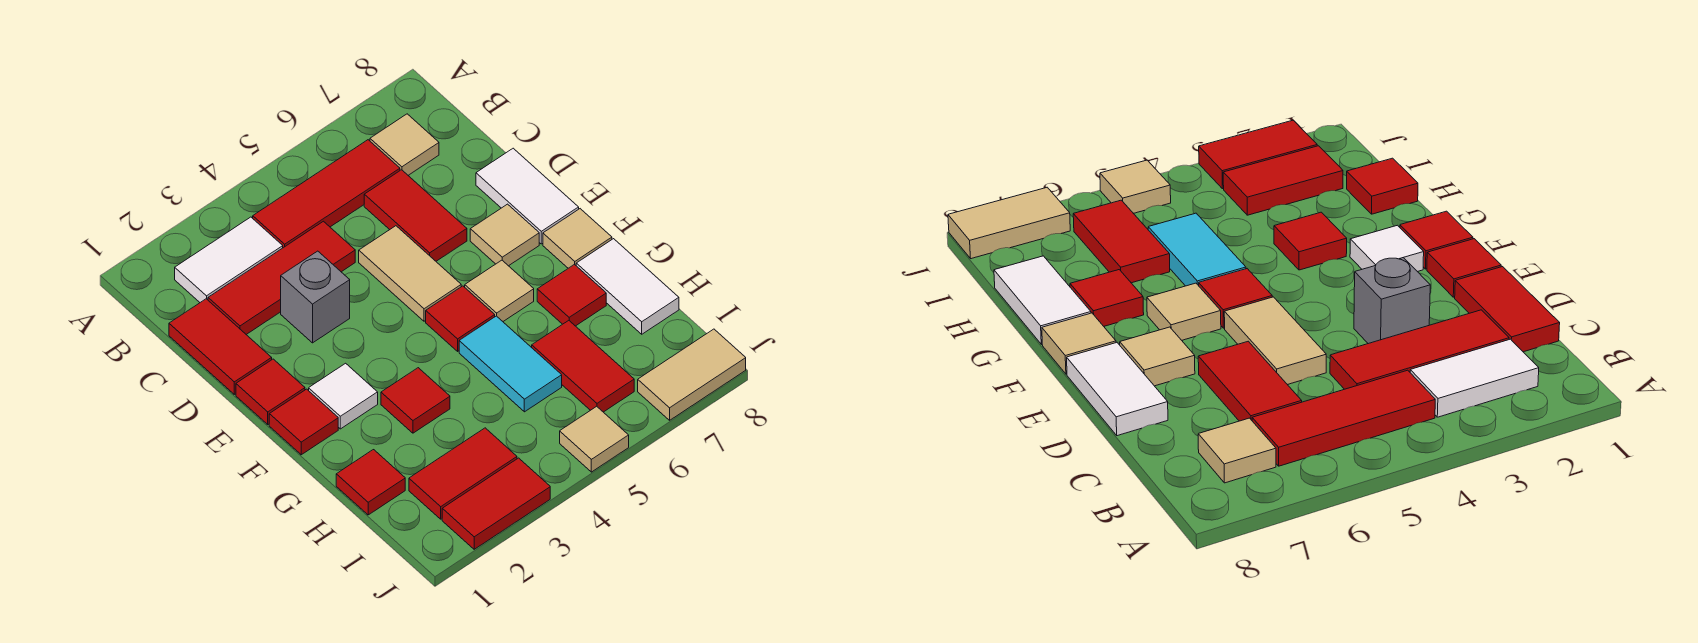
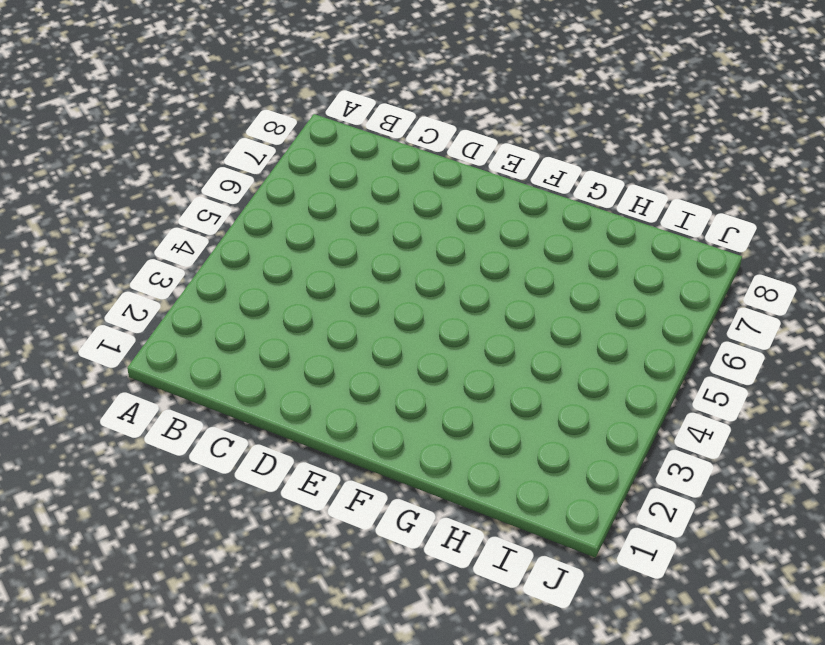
none -> white 1x2 tile [175,217,283,302]
none -> red 1x3 tile [253,140,400,248]
none -> tan 1x1 tile [370,114,439,175]

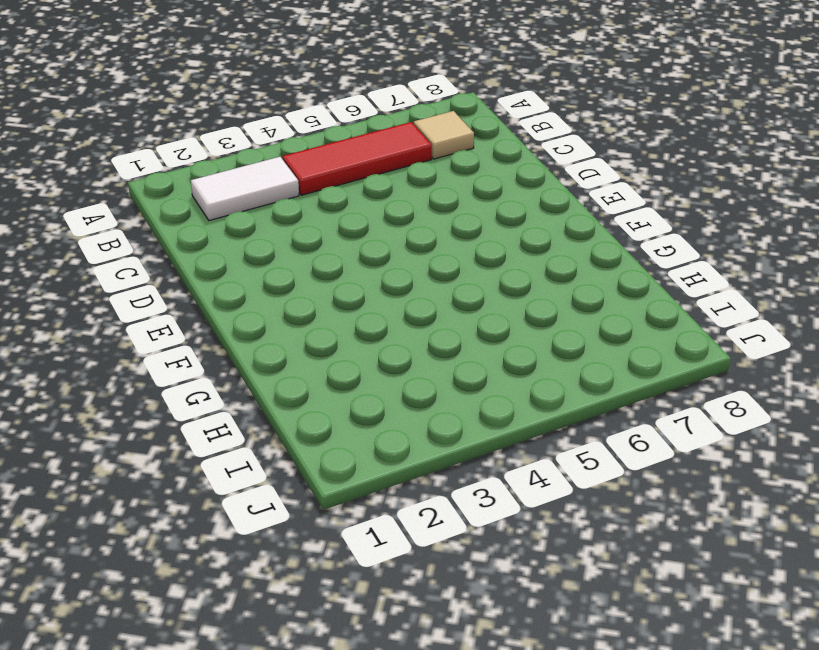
none -> red 1x2 tile [169,299,272,394]
none -> red 1x3 tile [208,221,355,334]
none -> red 1x2 tile [364,170,467,261]

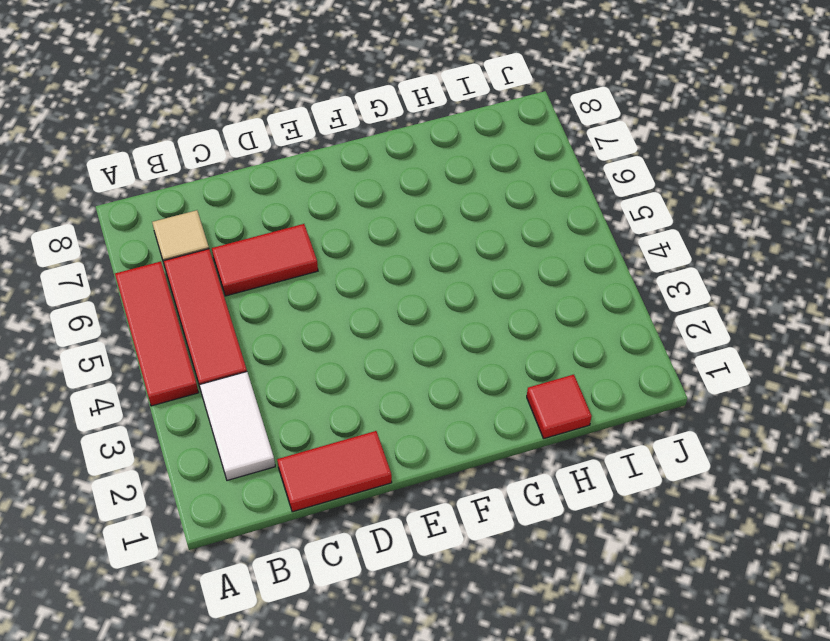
red 1x3 tile [115,261,199,406] -> red 1x3 tile moved to [208,221,355,334]
none -> grey 1x1 brick [281,251,350,343]
none -> tan 1x2 tile [359,226,461,321]
none -> white 1x2 tile [476,148,579,244]

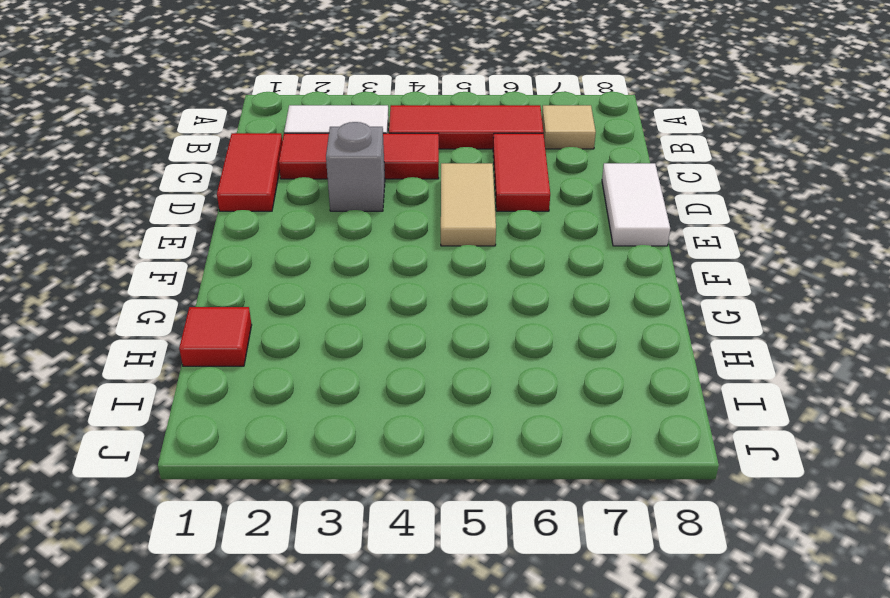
none -> red 1x1 tile [236,359,305,424]
none -> tan 1x1 tile [470,204,539,266]
none -> red 1x1 tile [269,389,338,455]

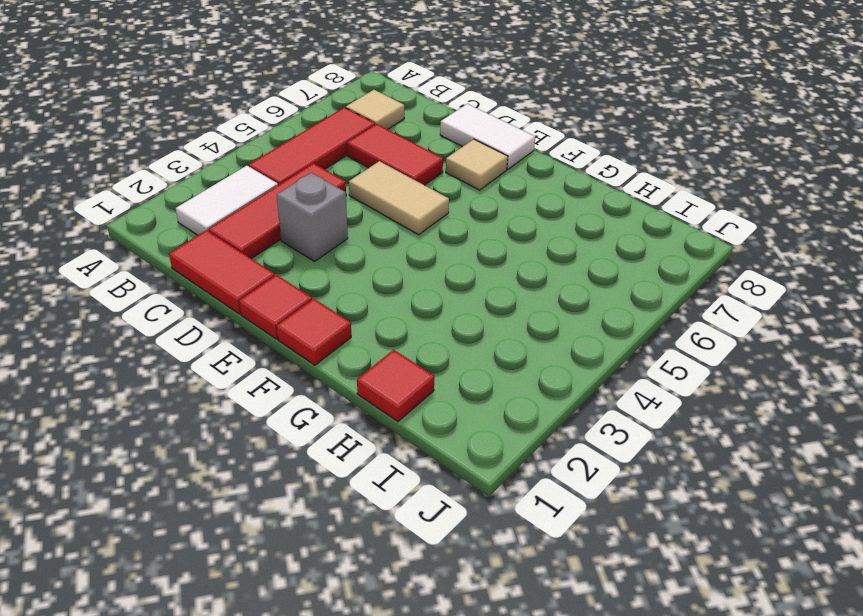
none -> white 1x1 tile [309,363,378,429]
none -> red 1x1 tile [426,286,495,351]
none -> tan 1x1 tile [465,260,534,321]

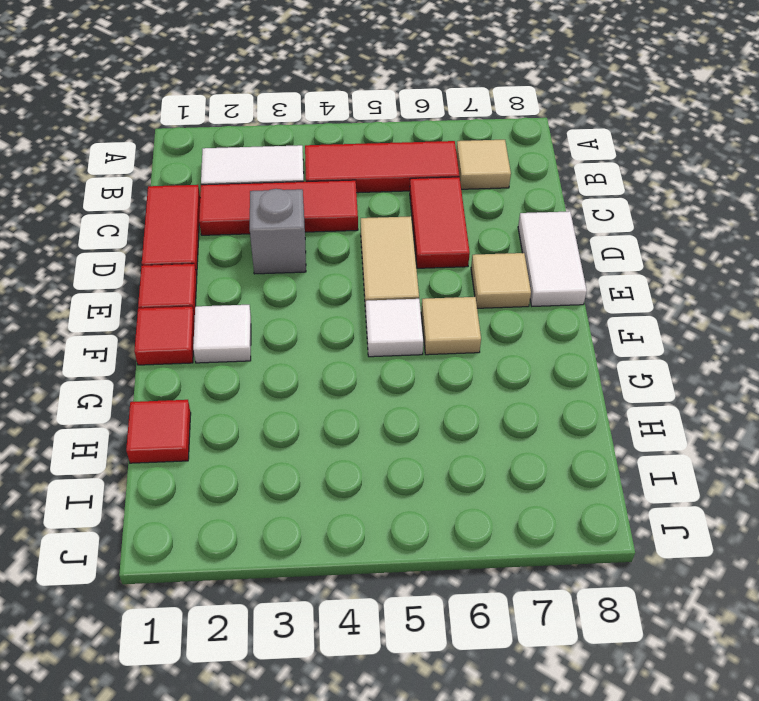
white 1x1 tile [366,299,424,357] -> red 1x1 tile [426,286,495,351]
none -> tan 1x1 tile [543,209,612,268]
none -> red 1x1 tile [381,368,450,433]
none -> cyan 1x2 tile [459,316,562,412]

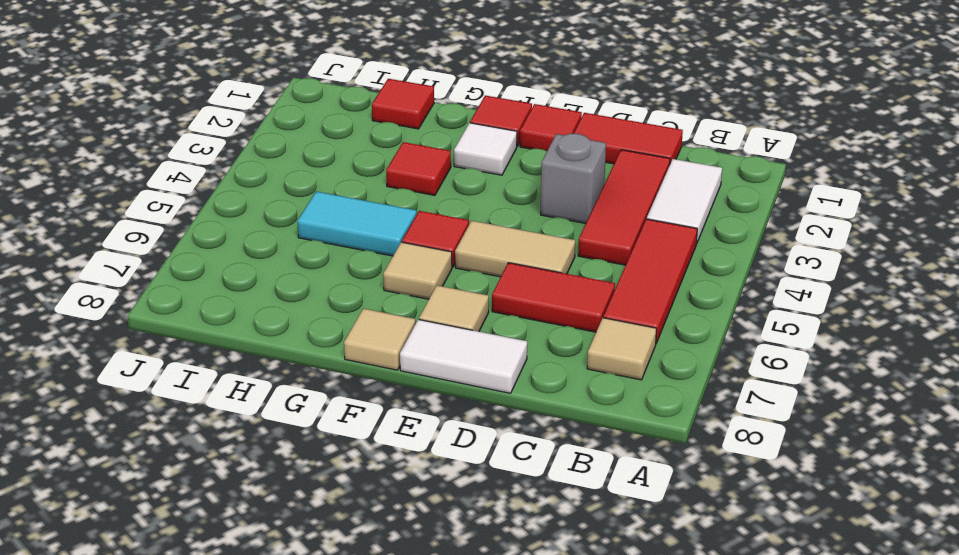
none -> red 1x1 tile [537,264,606,326]
none -> white 1x2 tile [576,239,679,334]
none -> red 1x2 tile [532,321,634,412]

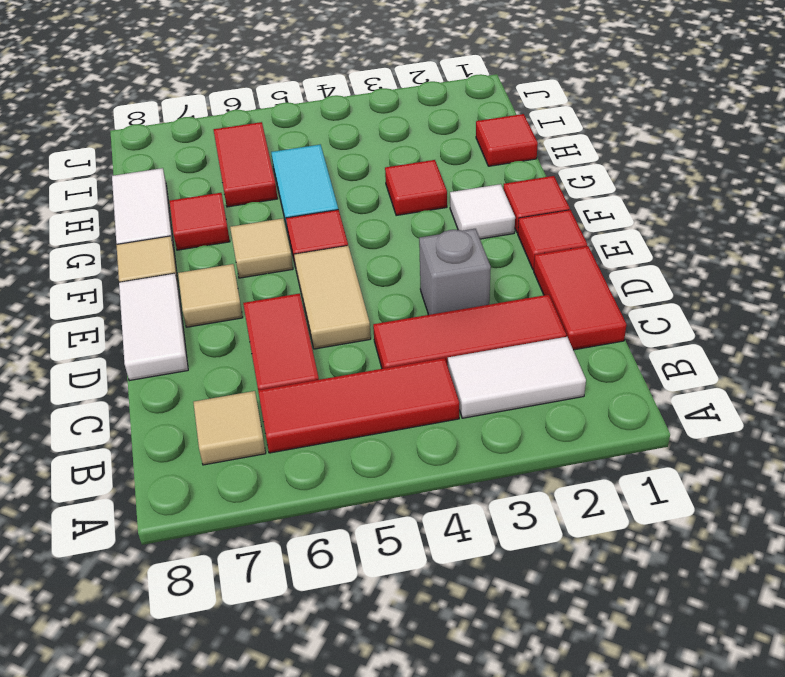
none -> red 1x2 tile [409,428,517,519]
none -> red 1x2 tile [442,458,550,549]
none -> tan 1x1 tile [560,406,629,472]

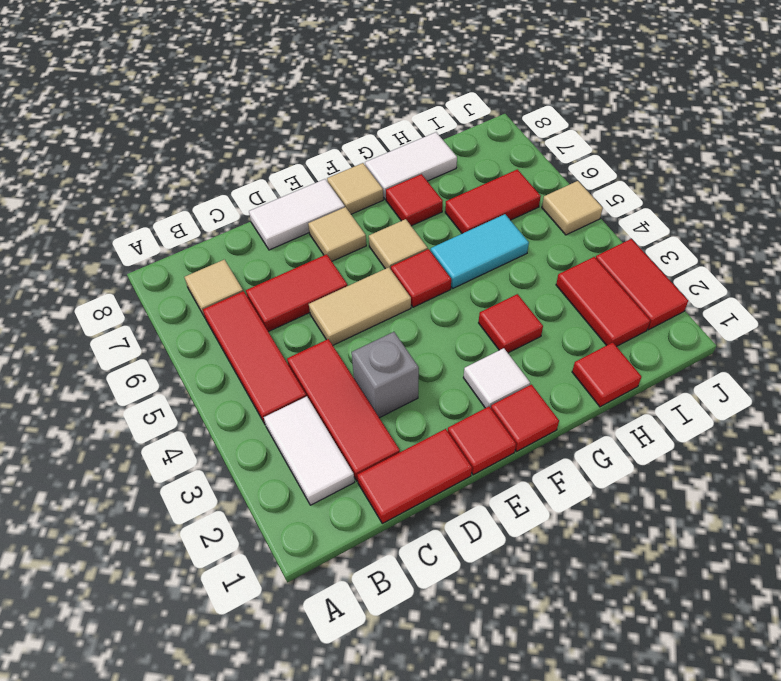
none -> tan 1x2 tile [638,329,746,420]

